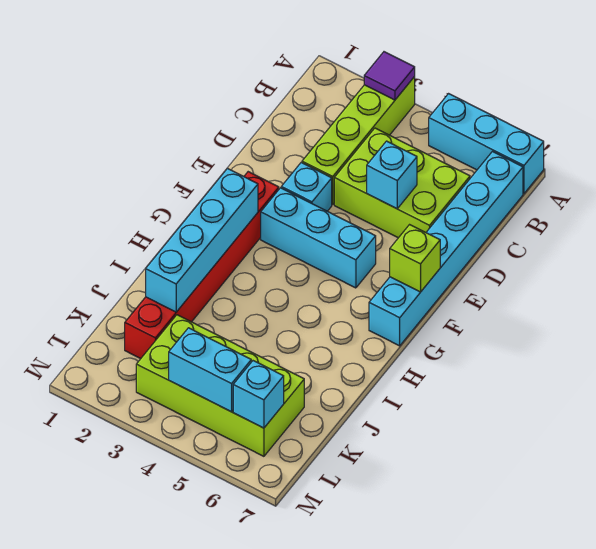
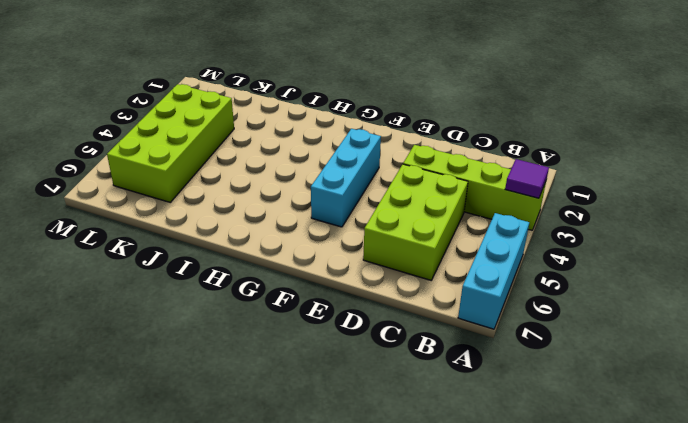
none -> cyan 1x6 brick [369,152,523,346]
none -> cyan 1x1 brick [281,163,332,211]
none -> red 1x6 brick [125,172,279,359]

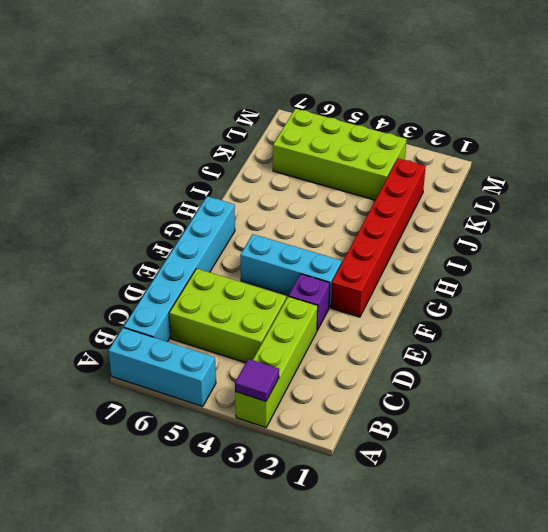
purple 1x1 brick [289,274,330,330] -> cyan 1x1 brick [281,163,332,211]
none -> cyan 1x1 brick [367,141,417,209]
none -> lime 1x1 brick [390,225,440,292]
none -> cyan 1x4 brick [146,169,258,312]

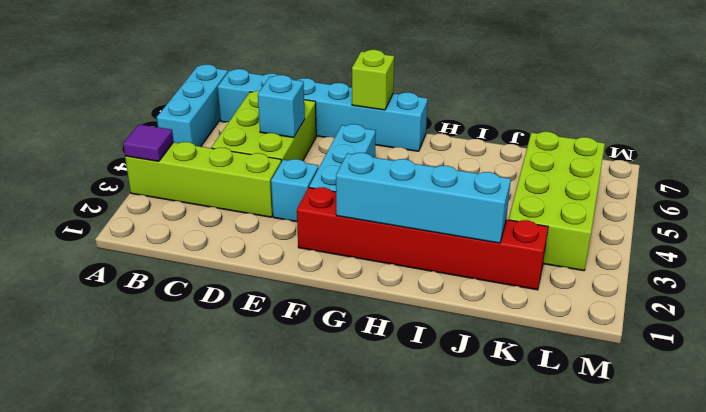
none -> cyan 1x2 brick [169,328,251,412]
none -> cyan 1x1 brick [233,361,284,428]

